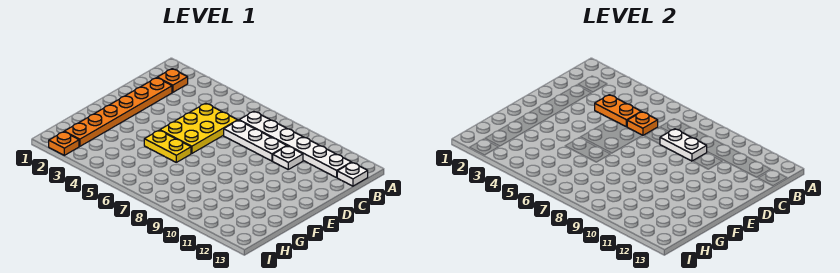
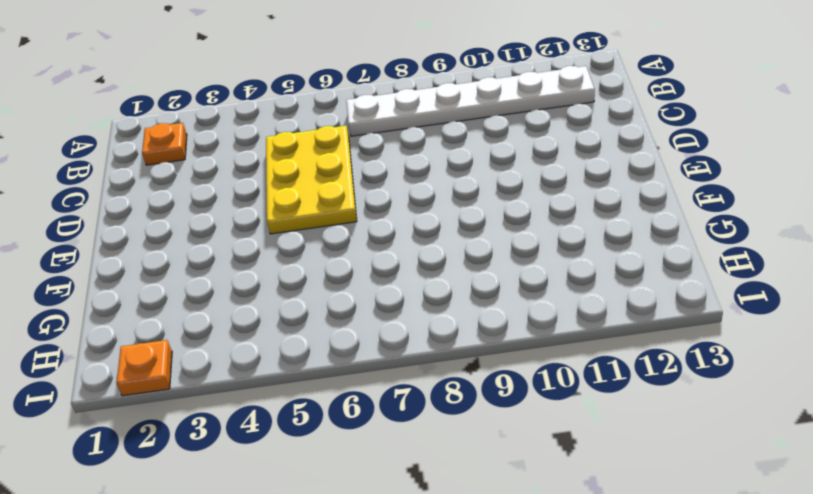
none -> white 1x1 plate [337,163,368,186]
none -> orange 1x6 plate [64,78,172,146]
none -> white 1x3 plate [224,120,286,161]

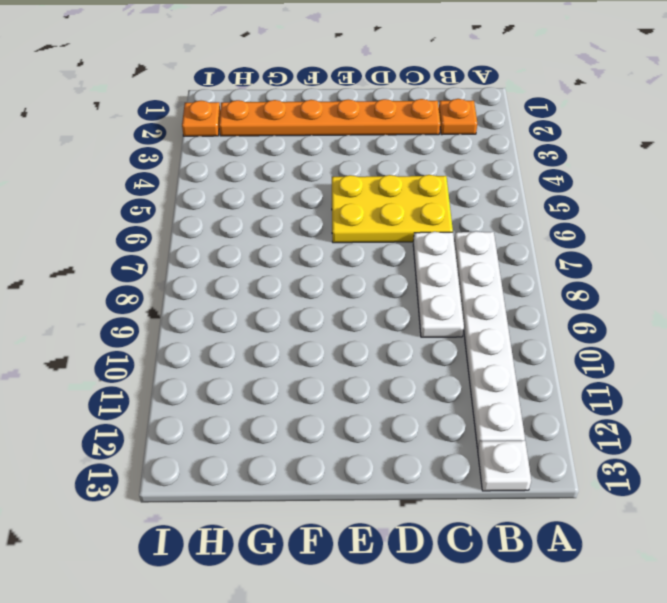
none -> white 1x1 plate [273,146,303,169]
none -> yellow 1x2 plate [144,130,191,162]
none -> orange 1x2 plate [595,95,641,127]

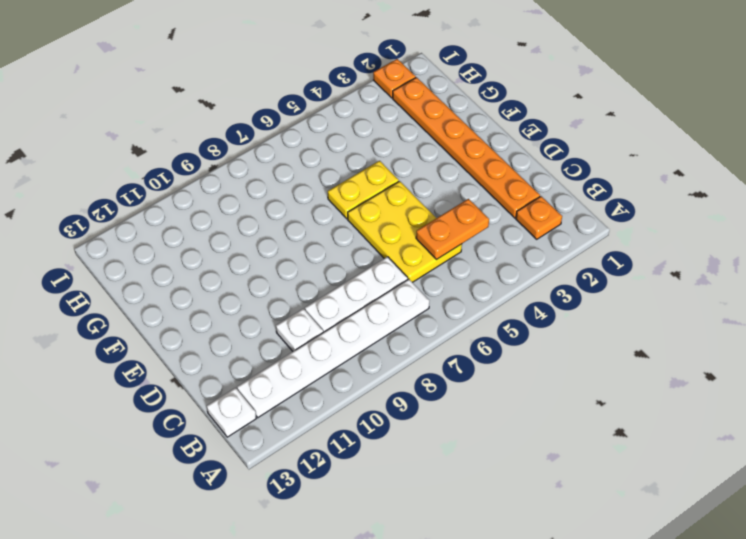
none -> orange 1x1 plate [627,112,658,136]
none -> white 1x2 plate [660,129,707,161]

